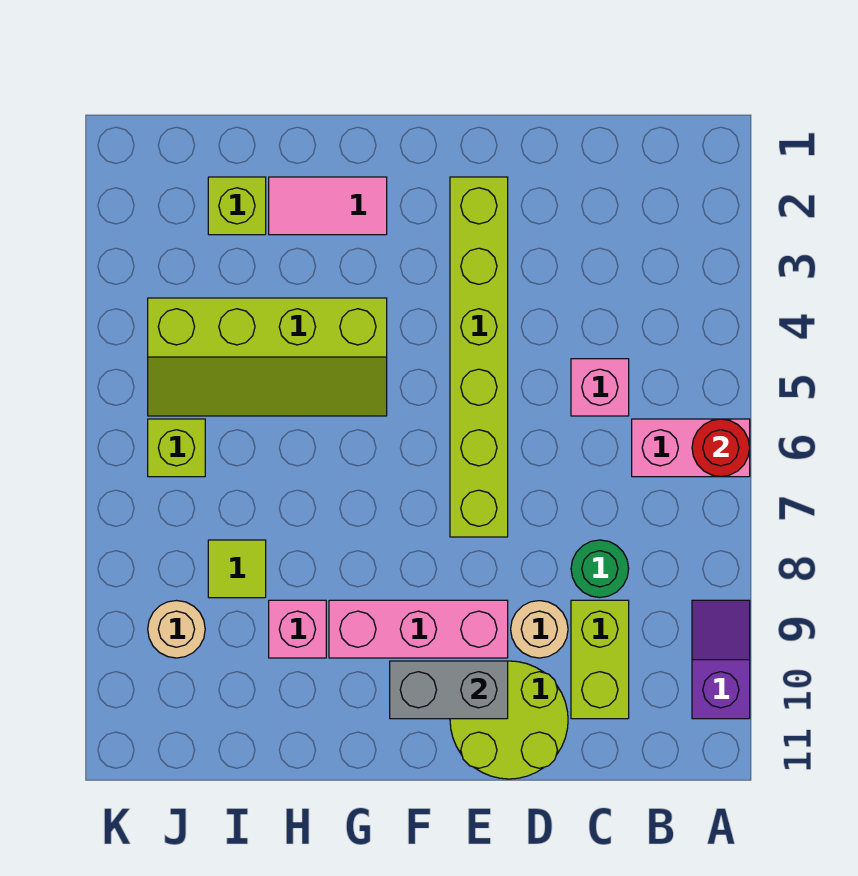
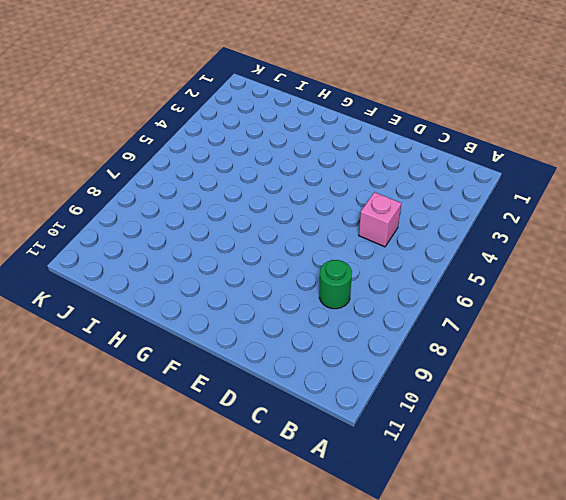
none -> pink 1x2 brick [632,419,750,477]
none -> purple 1x2 slope [692,600,750,719]
none -> lime 1x2 brick [571,600,629,719]

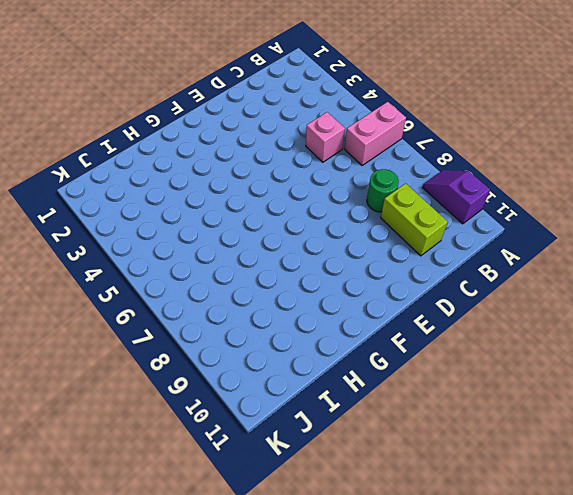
none -> tan 1x1 round brick [511,601,568,658]
none -> lime 2x2 round brick [450,661,568,779]
none -> lime 1x6 brick [450,177,508,537]

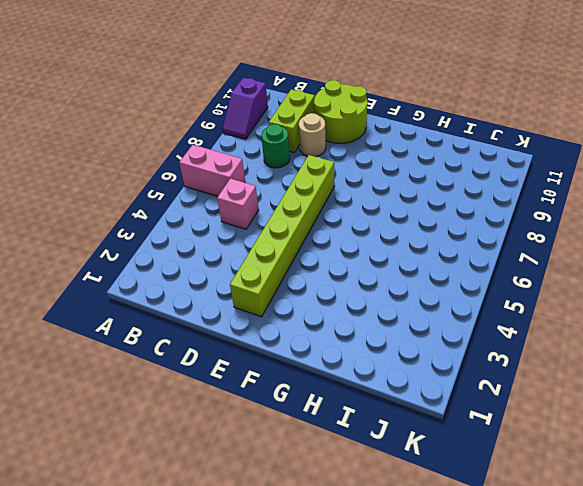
none -> pink 1x3 brick [329,600,508,658]
none -> pink 1x2 tile [269,177,387,235]
none -> lime 2x4 slope [148,298,387,416]

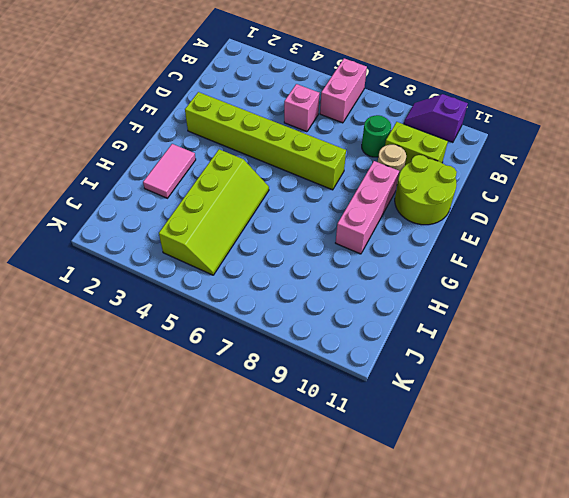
none -> pink 1x1 brick [269,600,326,658]
none -> lime 1x1 brick [208,177,266,235]
none -> lime 1x1 tile [208,540,266,598]

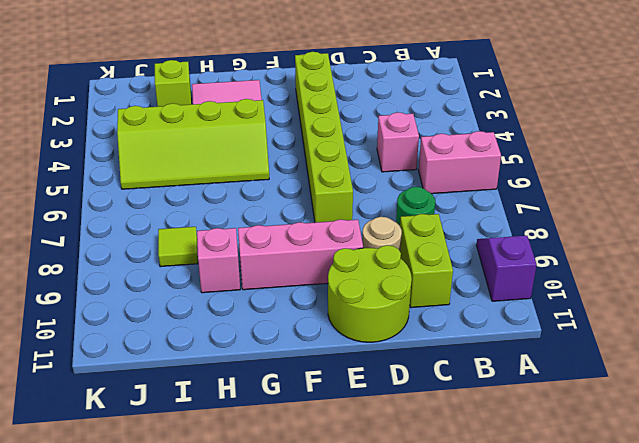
none -> lime 1x1 brick [148,419,205,477]
none -> tan 1x1 round brick [148,601,205,658]
none -> red 1x1 round brick [692,419,750,477]

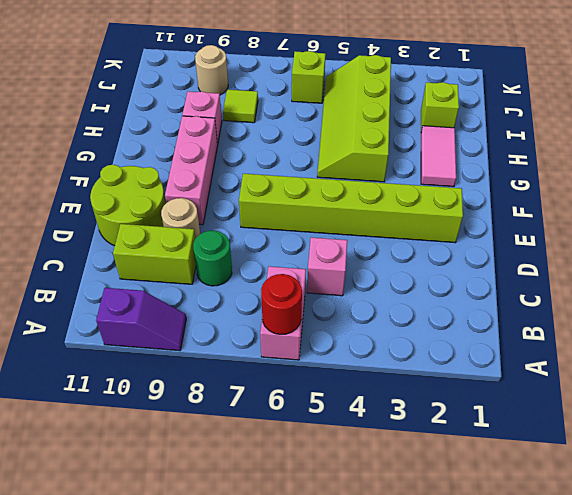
none -> grey 1x2 brick [390,661,508,719]

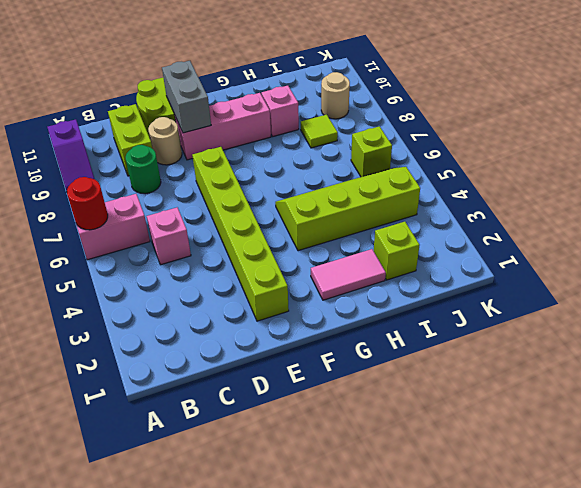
grey 1x2 brick [162,61,211,133] -> grey 1x2 brick turned to [390,661,508,719]

